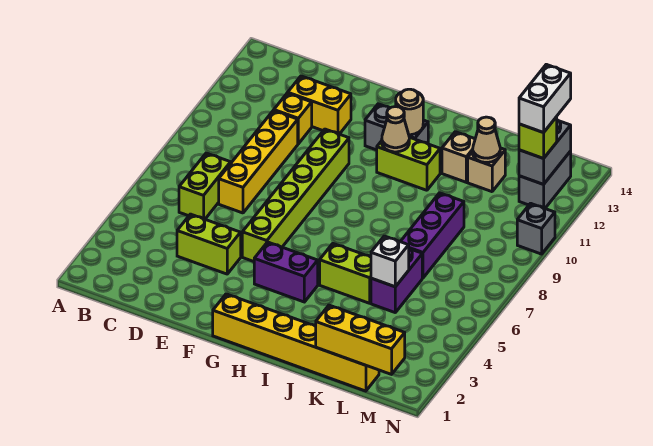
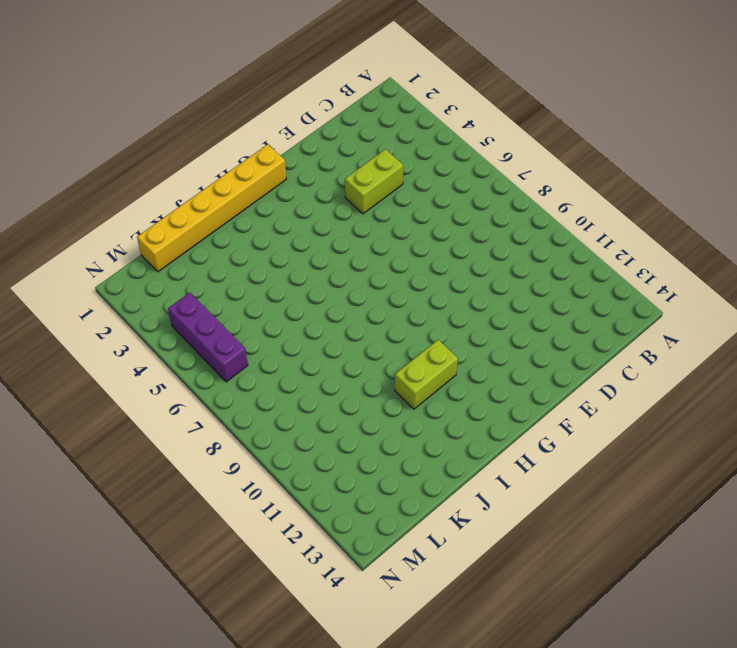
purple 1x3 brick [168,293,248,382] -> purple 1x3 brick moved to [400,193,464,278]
none -> lime 1x2 brick [179,153,231,219]
none -> yellow 1x4 brick [219,110,298,213]
none -> yellow 1x1 brick [274,93,312,144]

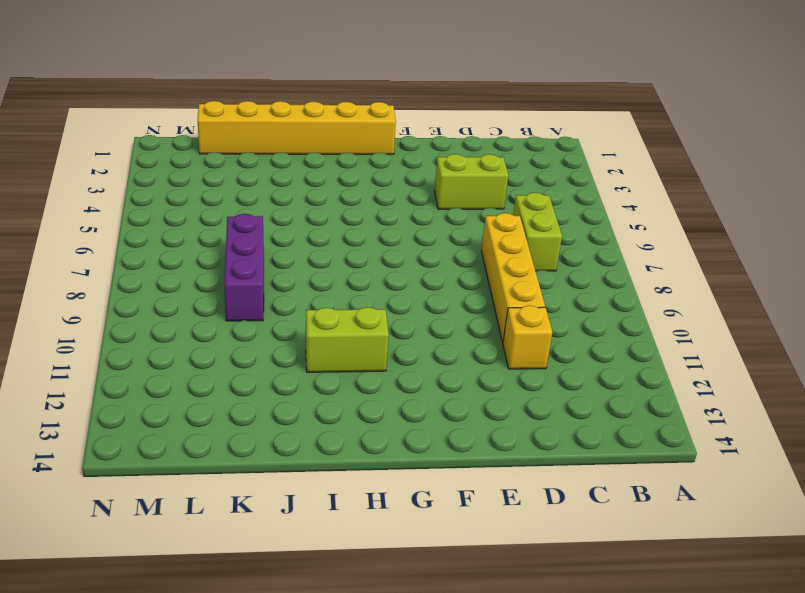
none -> yellow 1x2 brick [288,76,351,134]
none -> lime 1x6 brick [242,129,349,262]
none -> purple 1x2 brick [254,242,318,302]

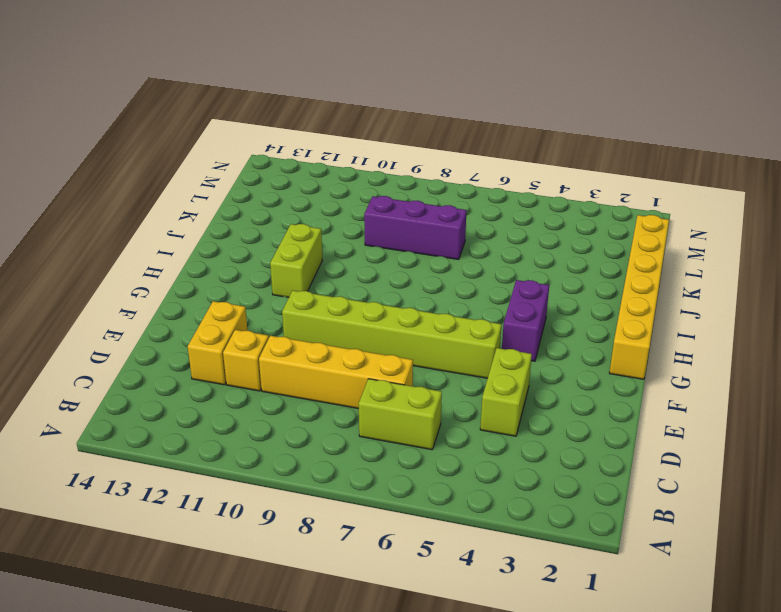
none -> grey 1x2 brick [365,104,428,150]
none -> lime 1x2 brick [320,244,371,303]
none -> tan 1x1 brick [442,132,475,182]

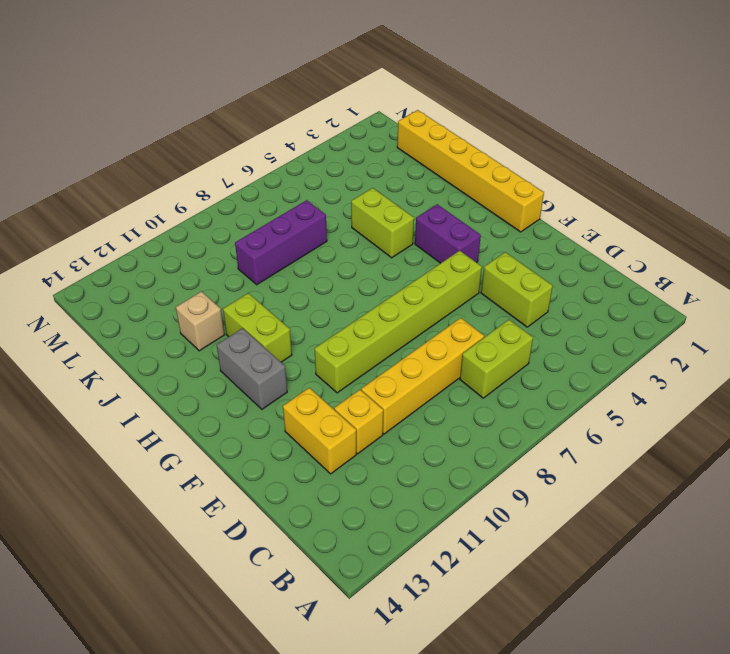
none -> purple 1x2 brick [371,249,422,312]
none -> tan 1x1 brick [468,148,505,192]
none -> grey 1x2 brick [519,151,571,208]

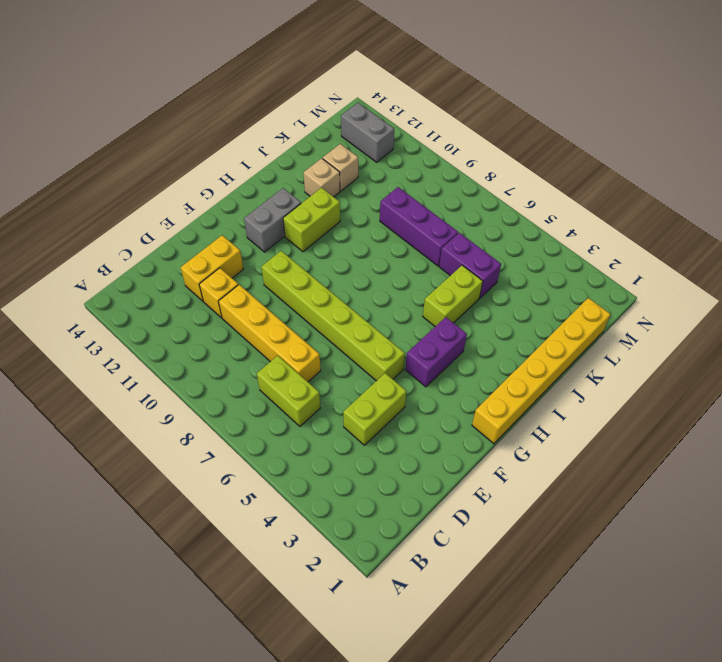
none -> grey 1x1 brick [517,203,555,254]
none -> tan 1x1 cone [382,107,409,152]
none -> tan 1x1 round brick [396,89,423,135]

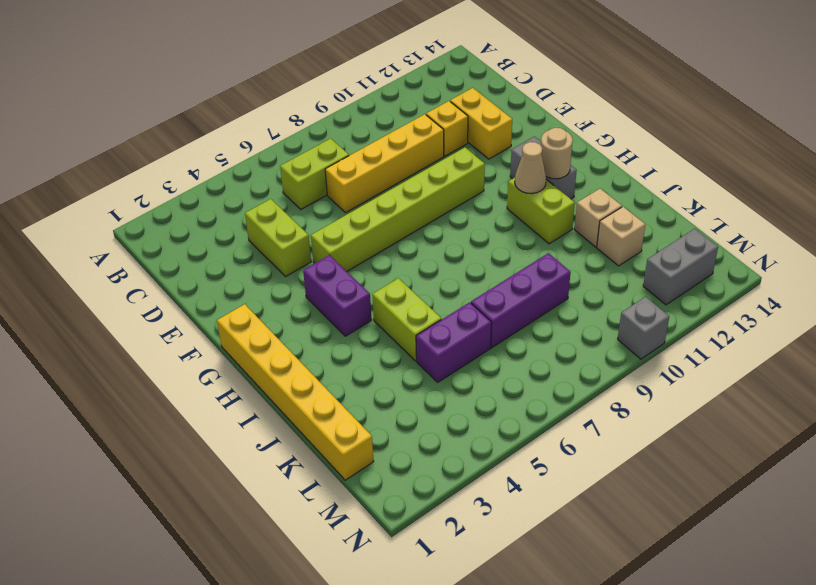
none -> yellow 1x3 brick [316,305,405,374]
none -> white 1x1 brick [371,236,409,287]
none -> tan 1x1 cone [473,117,500,162]

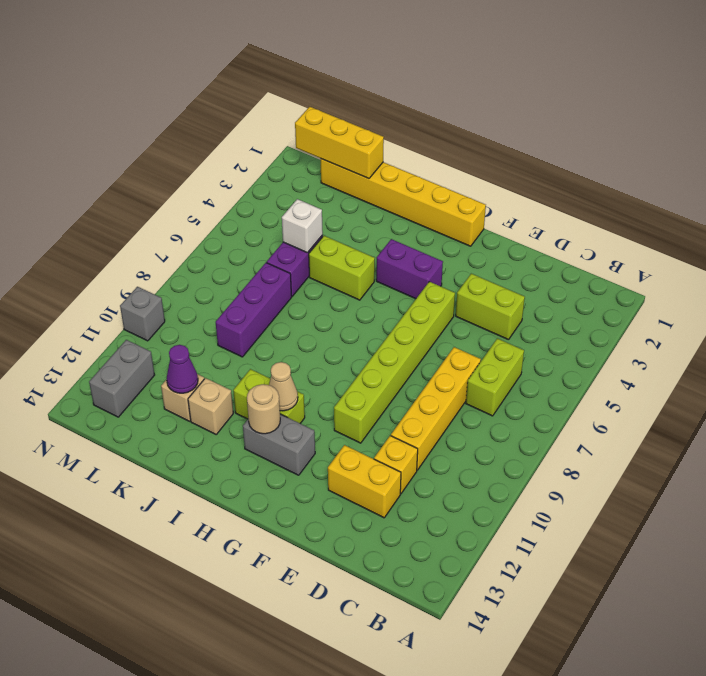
purple 1x1 cone [167,345,198,393] -> tan 1x1 cone [473,117,500,162]
none -> grey 1x2 brick [519,120,571,184]
none -> lime 1x1 brick [519,117,557,159]
none -> white 1x2 brick [519,64,571,133]

